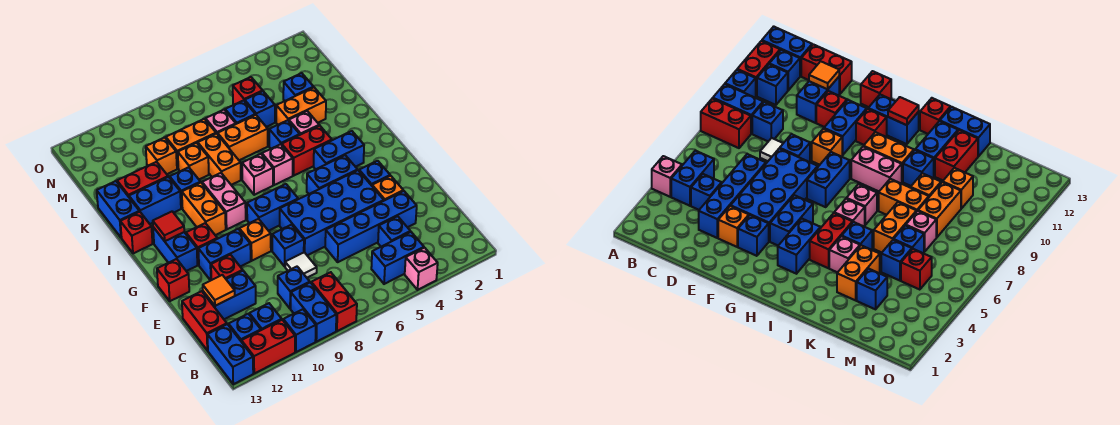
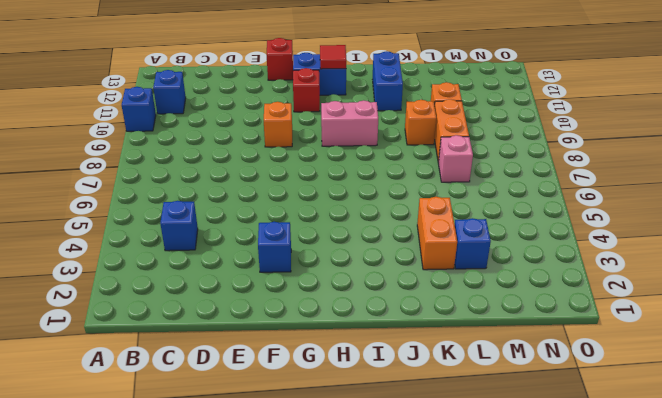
none -> pink 1x1 brick [405,248,438,290]
none -> red 1x2 brick [311,272,357,331]
none -> blue 1x2 brick [291,283,336,342]
none -> red 1x2 brick [242,320,295,373]

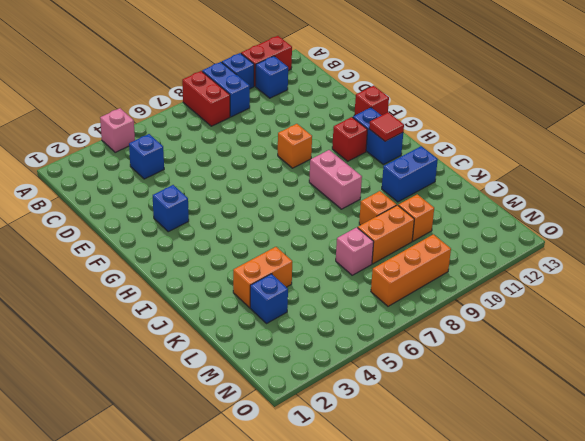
orange 1x3 brick [371,234,451,306] -> none
none -> blue 1x2 brick [207,324,253,384]
none -> blue 1x2 brick [371,232,424,284]
none -> blue 1x1 brick [228,314,261,342]
none -> blue 1x1 brick [278,267,310,309]

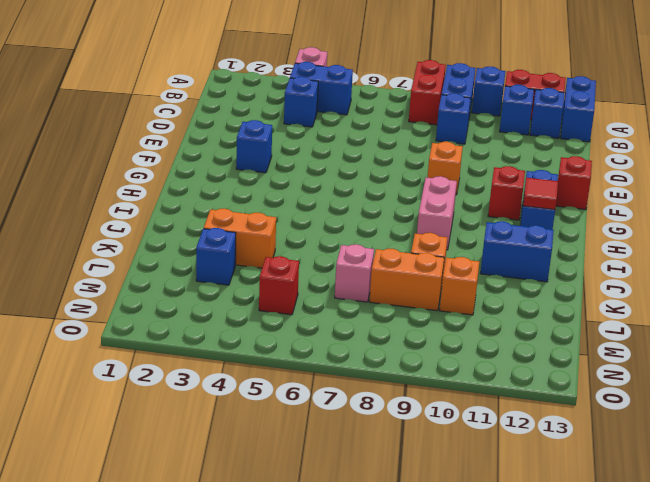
none -> red 1x2 brick [182,291,227,351]
none -> blue 1x4 brick [325,191,417,262]
none -> white 1x1 tile [285,252,317,278]
none -> blue 1x2 brick [203,271,256,319]

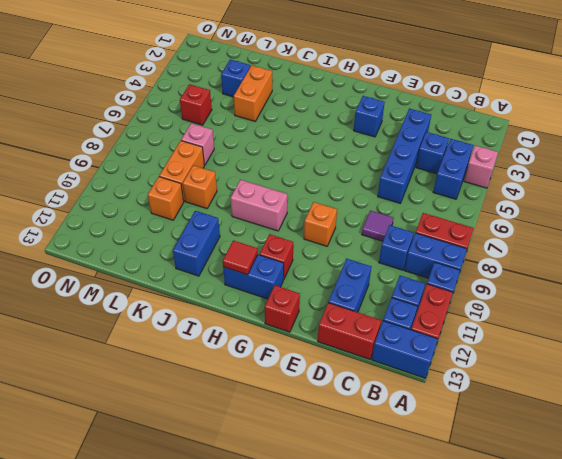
purple 1x1 tile [362,210,394,241] -> white 1x1 tile [285,252,317,278]
none -> orange 1x1 brick [372,176,403,201]
none -> blue 2x4 brick [280,170,384,255]
none -> blue 1x1 brick [272,225,304,266]
none -> red 1x1 brick [211,255,243,280]

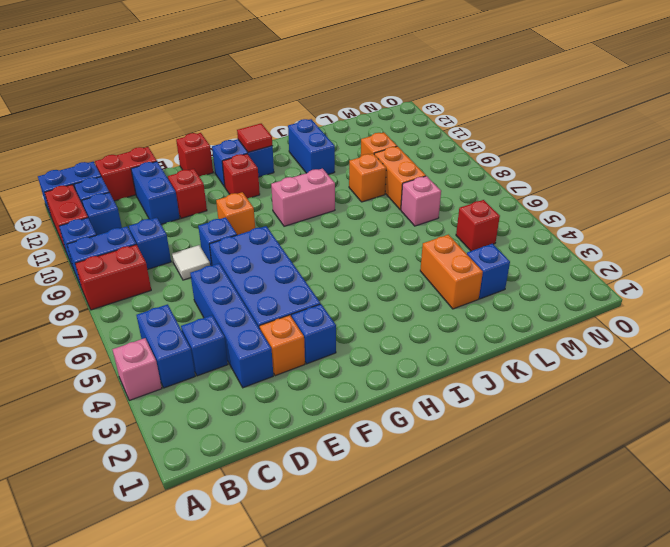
none -> blue 1x2 brick [198,229,251,281]
none -> blue 1x2 brick [307,155,357,194]
none -> blue 1x2 brick [247,184,298,231]
none -> blue 1x2 brick [314,131,364,169]

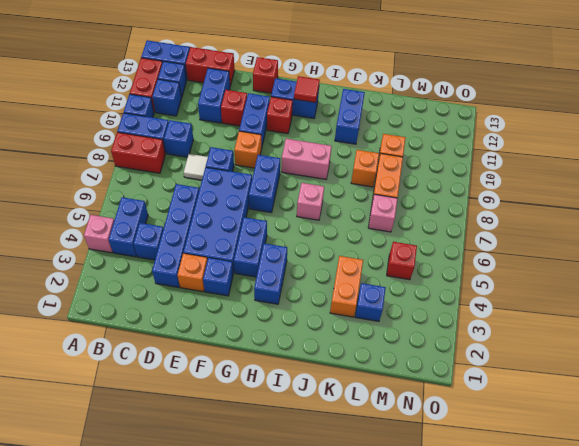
none -> orange 1x2 brick [182,182,226,235]
none -> red 1x2 brick [282,125,332,176]
none -> pink 1x1 brick [262,144,293,185]
none -> red 1x1 brick [120,212,153,253]

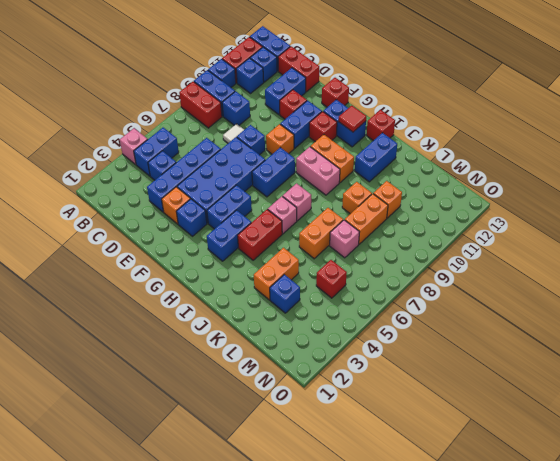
none -> pink 1x1 brick [288,111,319,135]
none -> blue 1x1 brick [269,120,300,149]
none -> orange 1x2 brick [198,134,241,185]
none -> blue 1x1 brick [170,167,200,209]

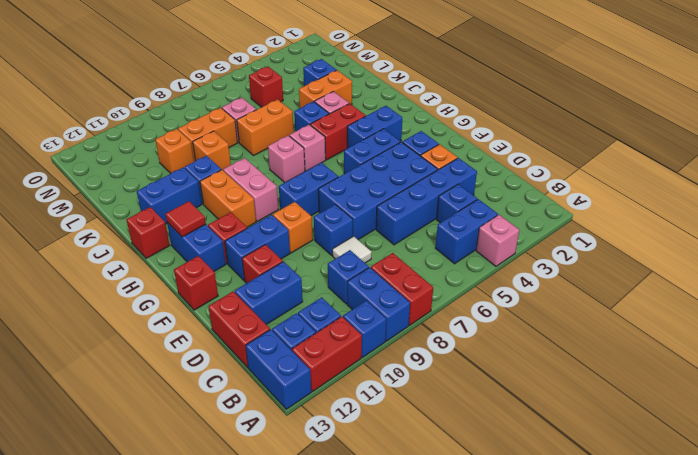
none -> orange 1x2 brick [198,134,241,185]
none -> blue 1x2 brick [97,181,139,238]
none -> red 1x2 brick [117,162,168,197]
none -> blue 1x1 brick [245,91,275,127]

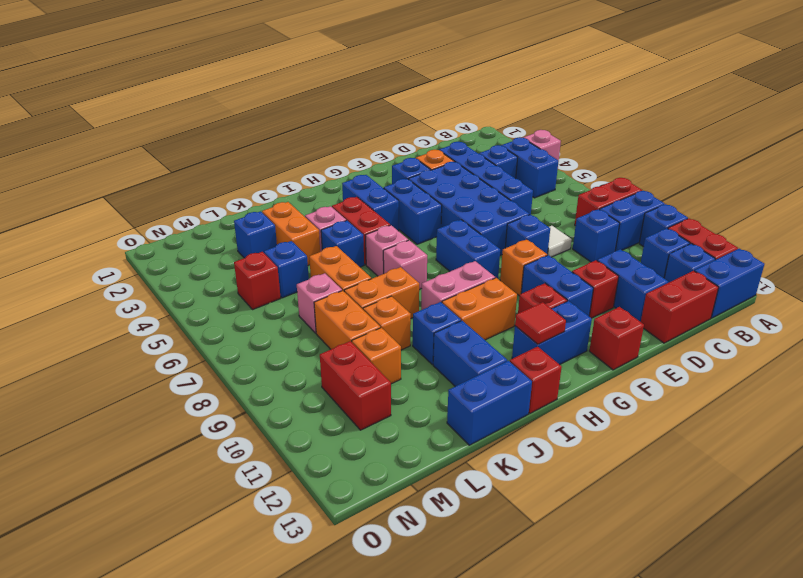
red 1x2 brick [320,341,391,430] -> red 1x2 brick moved to [117,162,168,197]
none -> blue 1x1 brick [225,100,255,124]
none -> orange 1x1 tile [203,275,235,306]

